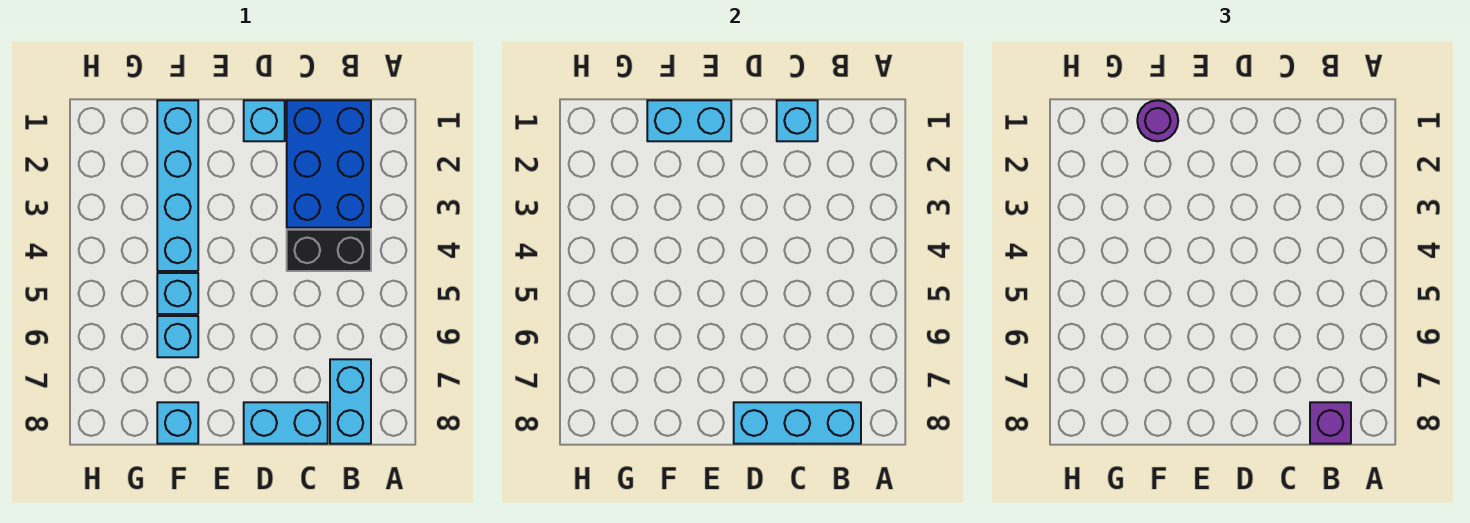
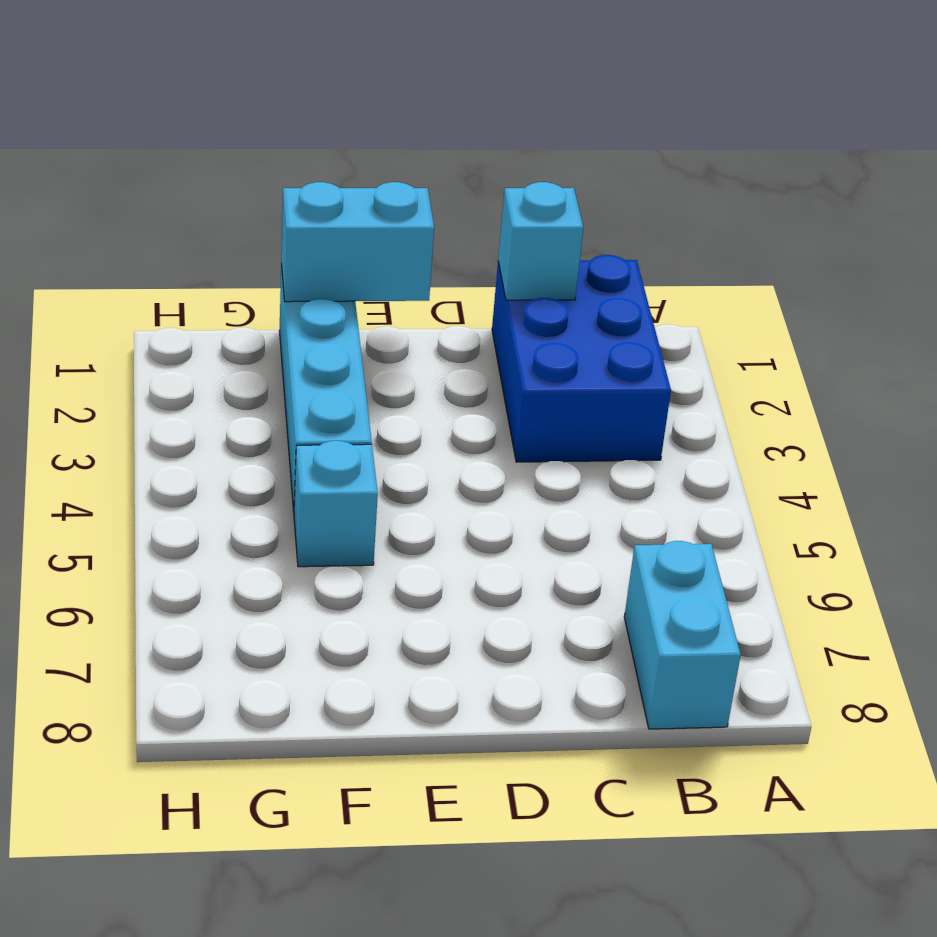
none -> black 1x2 brick [287,230,371,271]
none -> cyan 1x2 brick [244,402,328,444]
none -> cyan 1x1 brick [244,100,285,141]

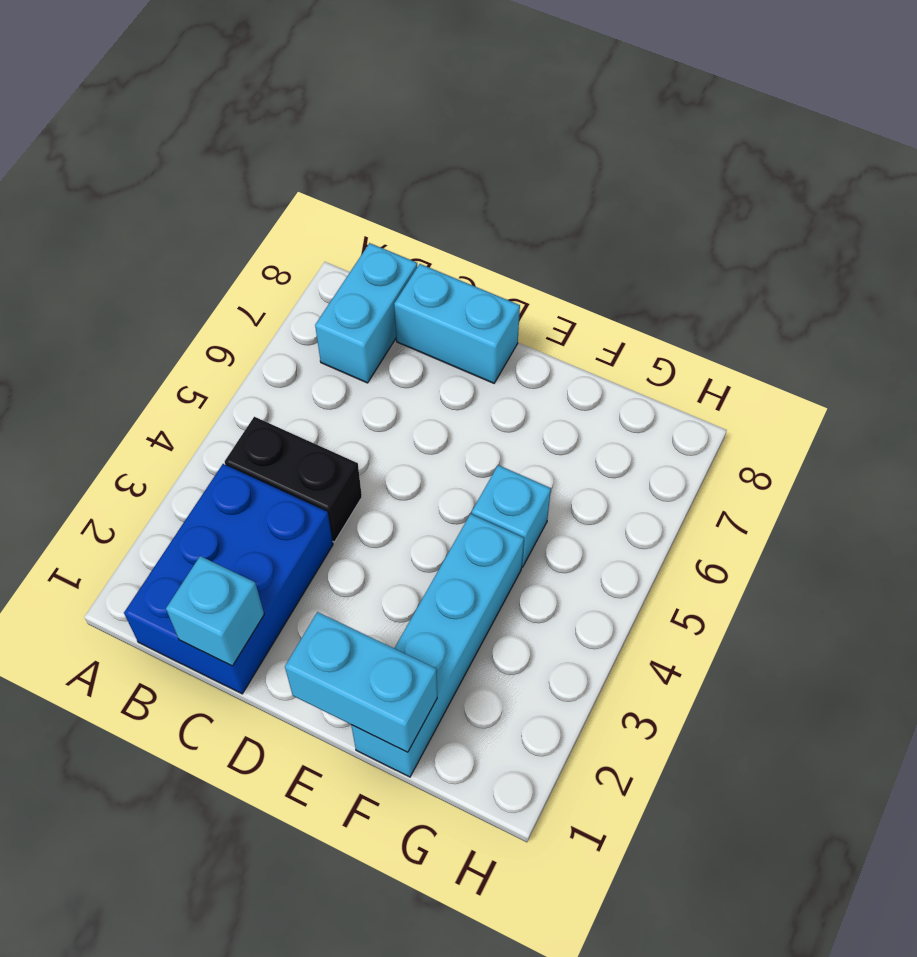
none -> cyan 1x1 brick [244,100,285,141]
none -> cyan 1x1 brick [157,316,198,357]
none -> cyan 1x1 brick [157,402,198,444]

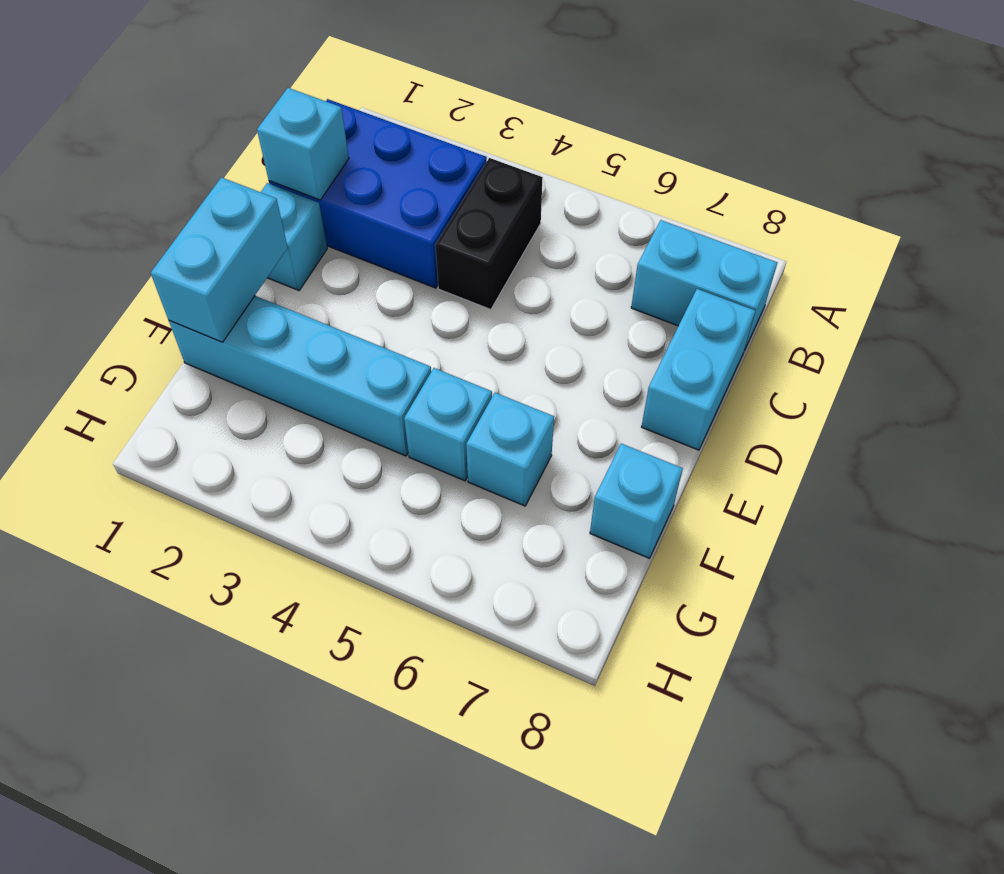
none -> cyan 1x3 brick [734,402,861,444]
none -> purple 1x1 brick [1310,402,1351,444]
none -> purple 1x1 round brick [1137,100,1178,141]

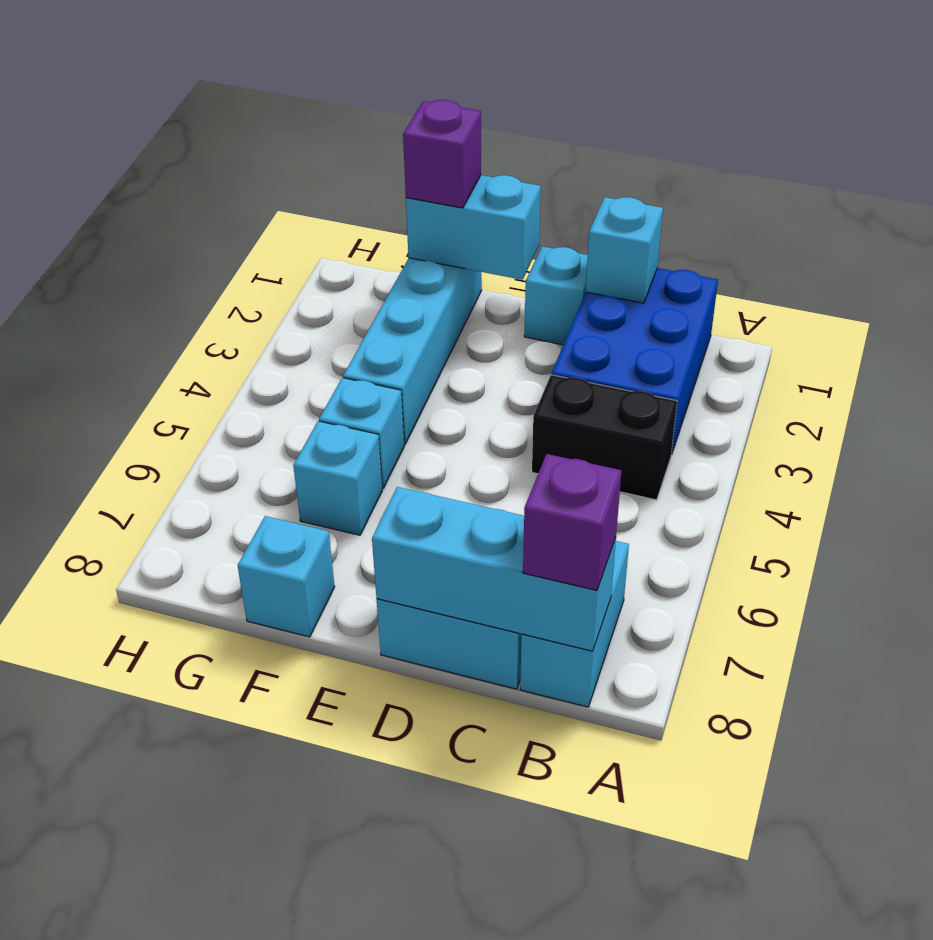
purple 1x1 brick [403,100,481,208] -> purple 1x1 round brick [1137,100,1178,141]

